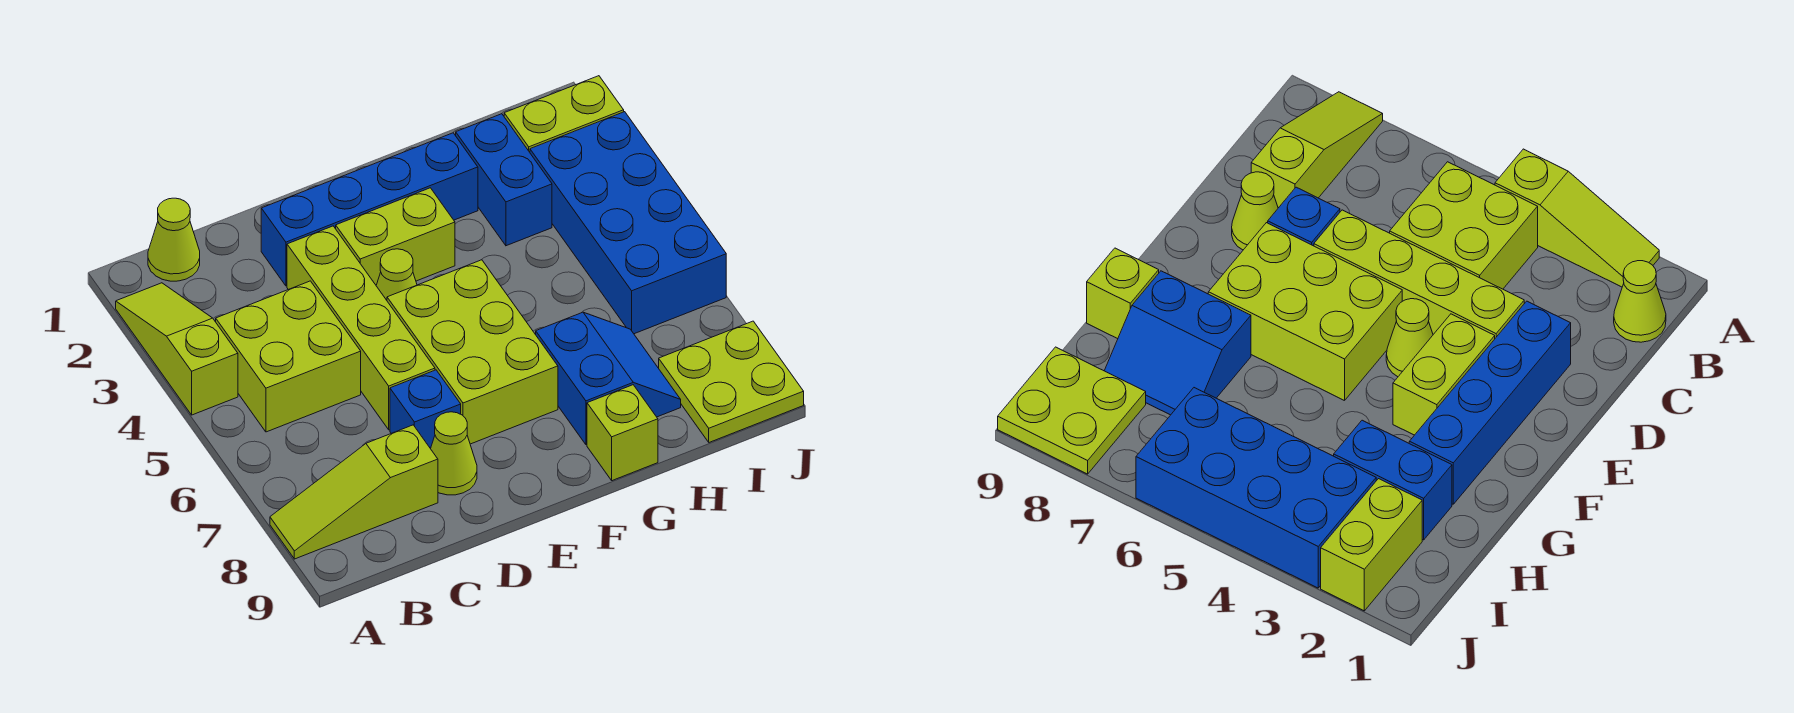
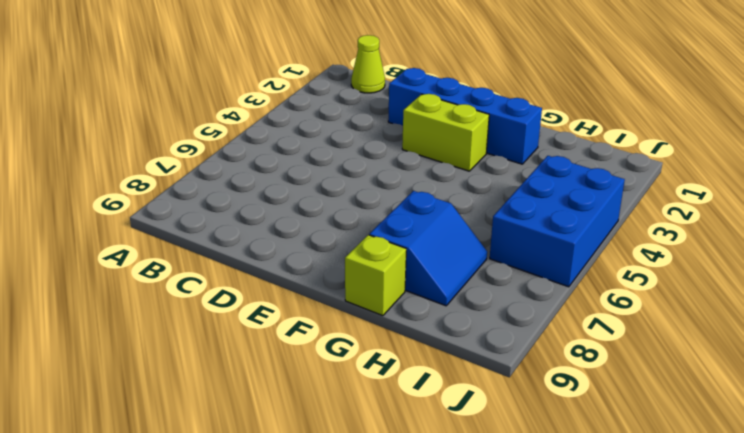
blue 2x3 brick [490,156,625,287] -> blue 2x4 brick [530,112,726,334]
none -> lime 1x3 slope [116,283,238,415]
none -> lime 1x3 slope [270,425,438,559]
none -> lime 2x2 brick [216,281,361,432]

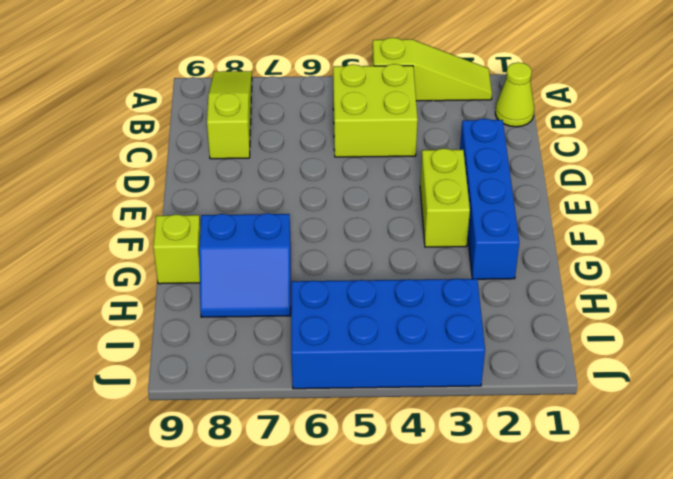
none -> lime 1x4 brick [287,226,435,430]
none -> blue 1x1 brick [390,370,461,449]
none -> lime 1x1 cone [431,412,477,495]

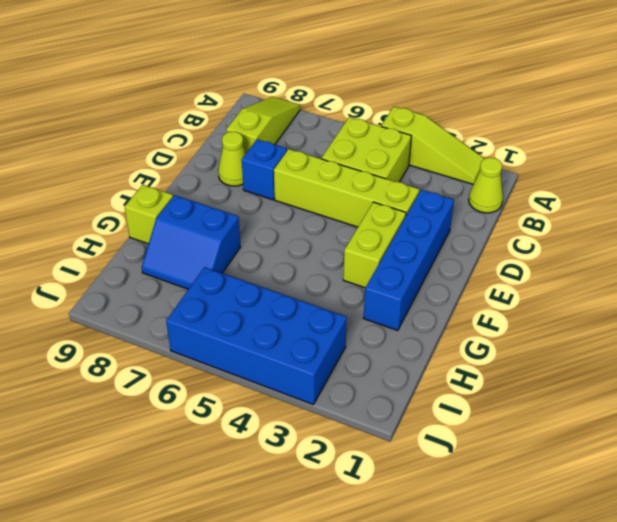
none -> lime 1x1 cone [376,249,417,300]
none -> lime 2x3 brick [387,260,558,444]
none -> blue 1x2 brick [456,114,552,246]

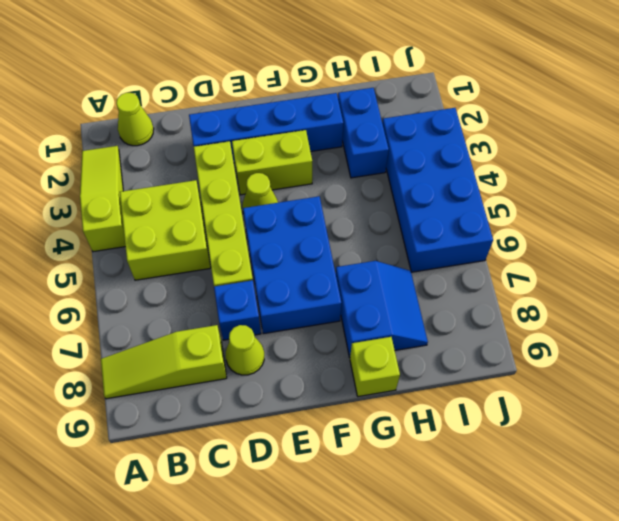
blue 2x3 brick [243,196,341,334] -> lime 2x3 brick [387,260,558,444]
none -> lime 1x2 brick [504,76,624,152]
none -> lime 2x2 plate [659,321,804,442]

